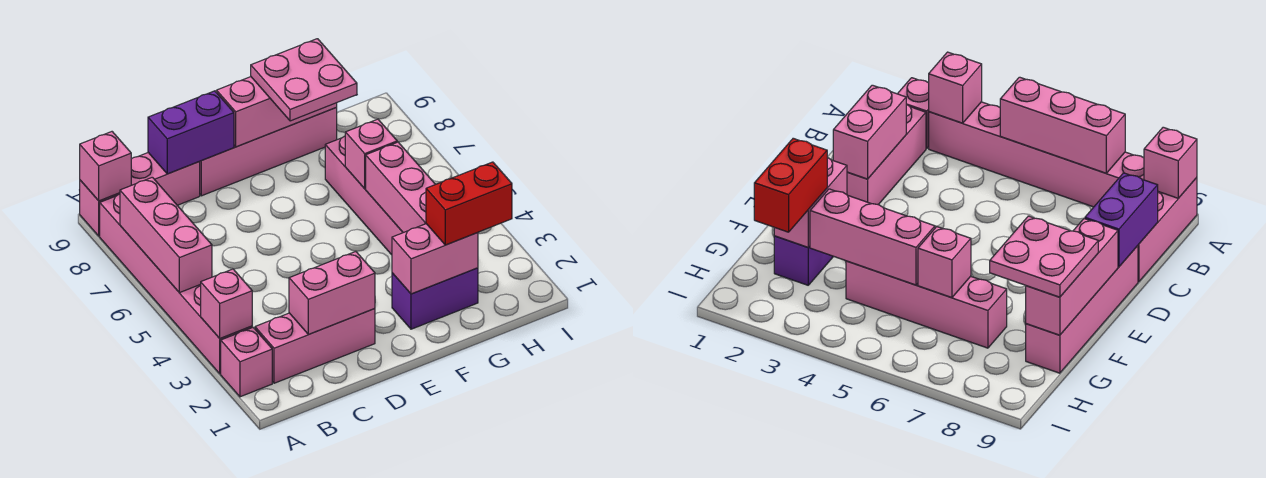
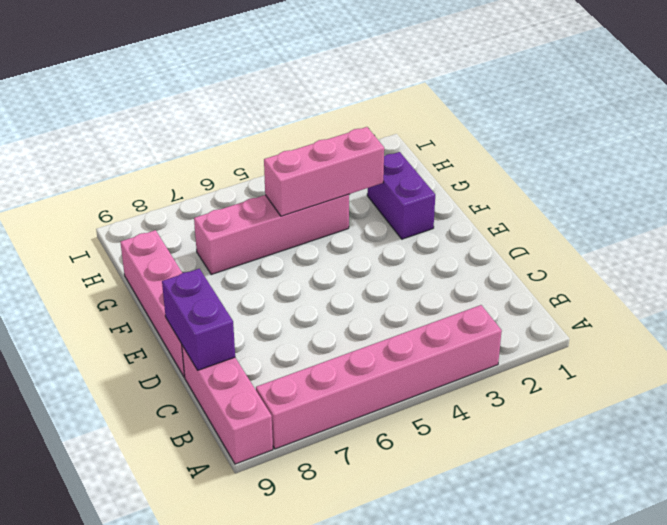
none -> pink 1x1 brick [221,327,272,397]
none -> pink 1x3 brick [255,309,375,383]
none -> pink 1x1 brick [201,269,252,338]

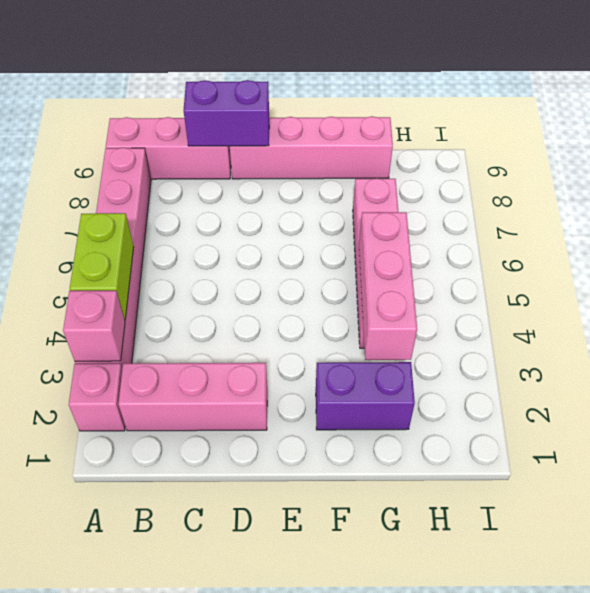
lime 1x2 brick [70,213,134,320] -> pink 1x3 brick [120,177,212,293]
none -> pink 1x1 brick [80,132,131,201]
none -> pink 1x2 brick [289,252,375,334]
none -> pink 1x3 brick [217,77,337,147]

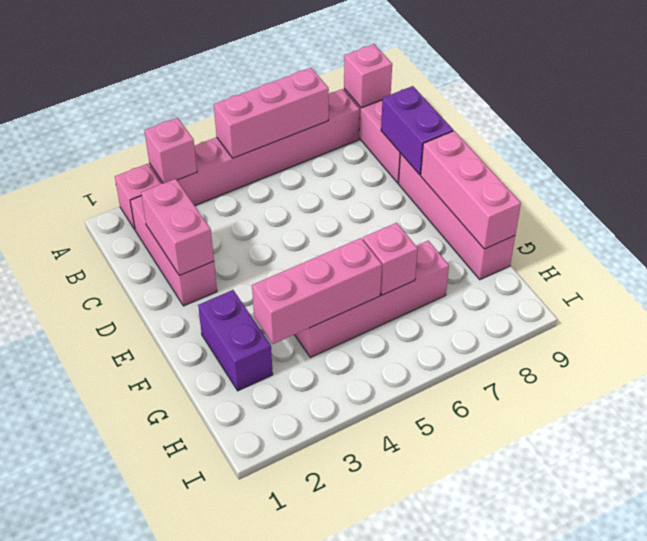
none -> pink 1x2 brick [392,224,478,294]
none -> pink 2x2 plate [251,39,357,121]
none -> red 1x2 brick [426,162,512,245]

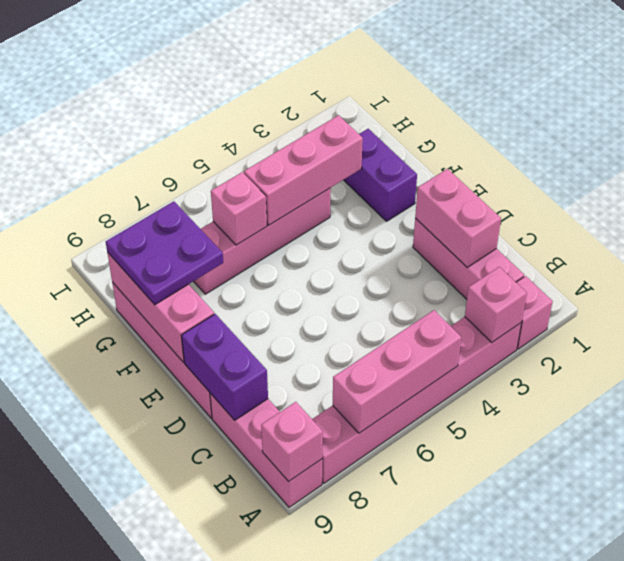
purple 2x2 plate [106,201,223,305] -> pink 2x2 plate [251,39,357,121]
none -> pink 1x2 brick [392,224,478,294]
none -> red 1x2 brick [426,162,512,245]

